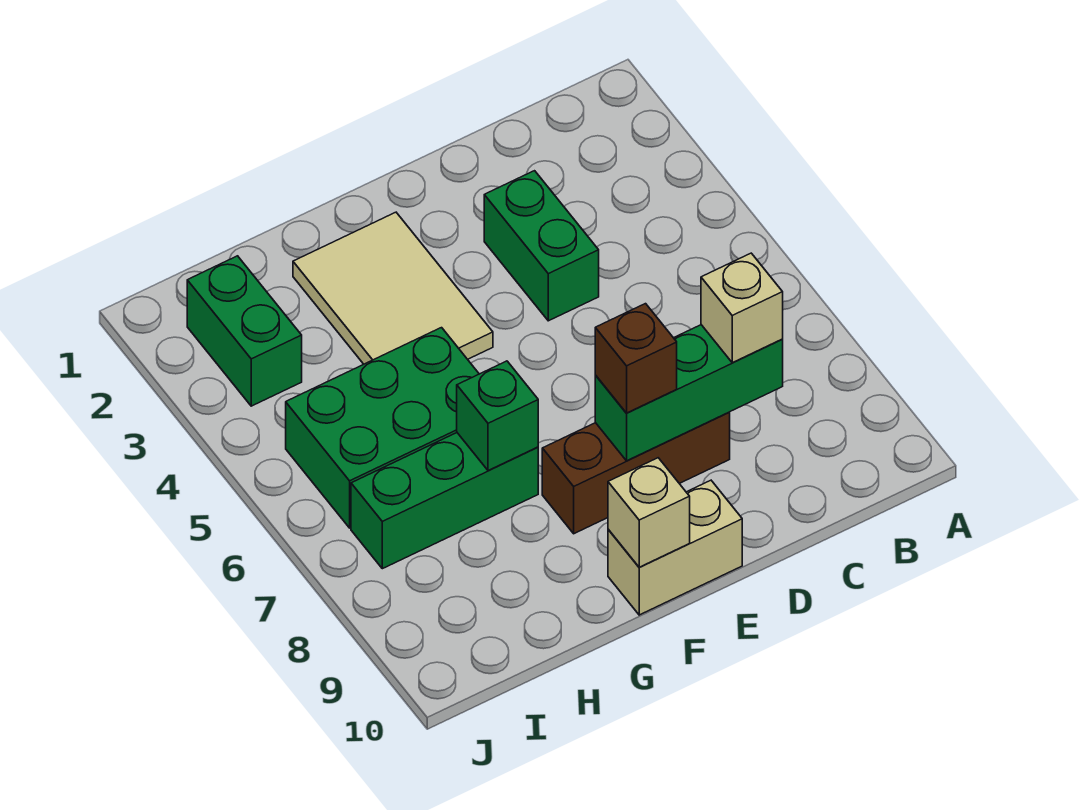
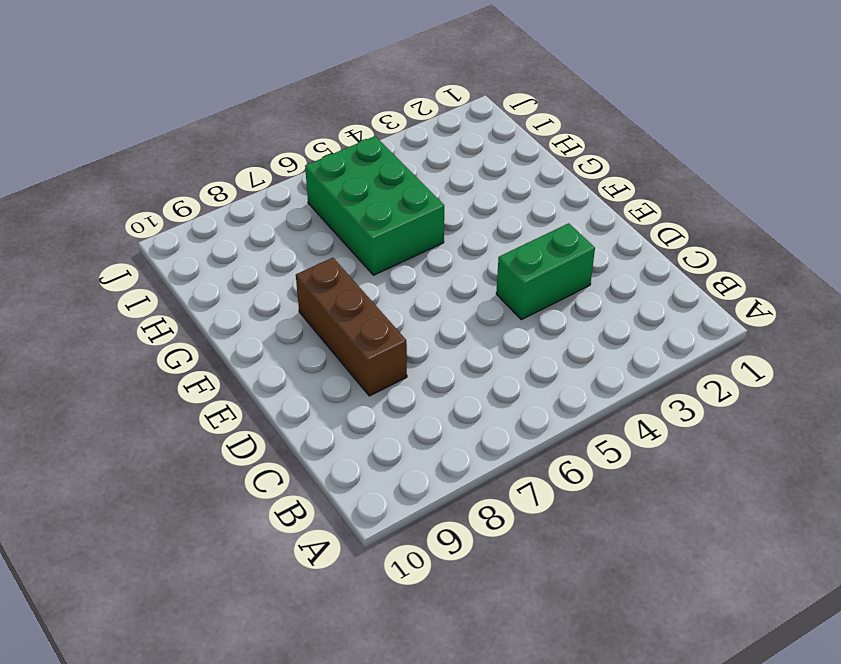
none -> tan 1x2 brick [608,480,742,615]
none -> tan 2x3 tile [293,212,493,364]
none -> green 1x3 brick [351,433,538,569]

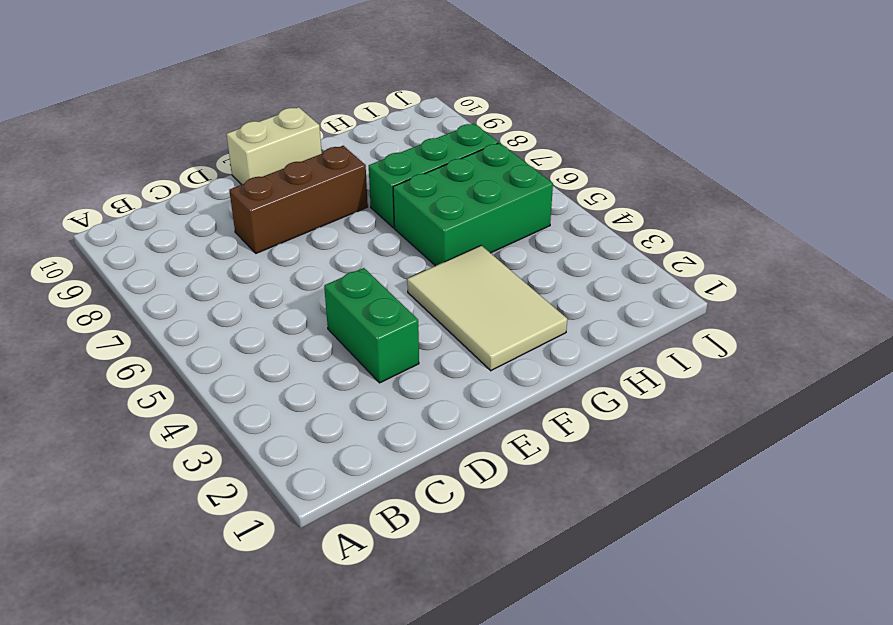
none -> green 1x2 brick [187,256,302,406]
none -> green 1x3 brick [595,325,783,461]
none -> tan 1x1 brick [608,458,690,567]

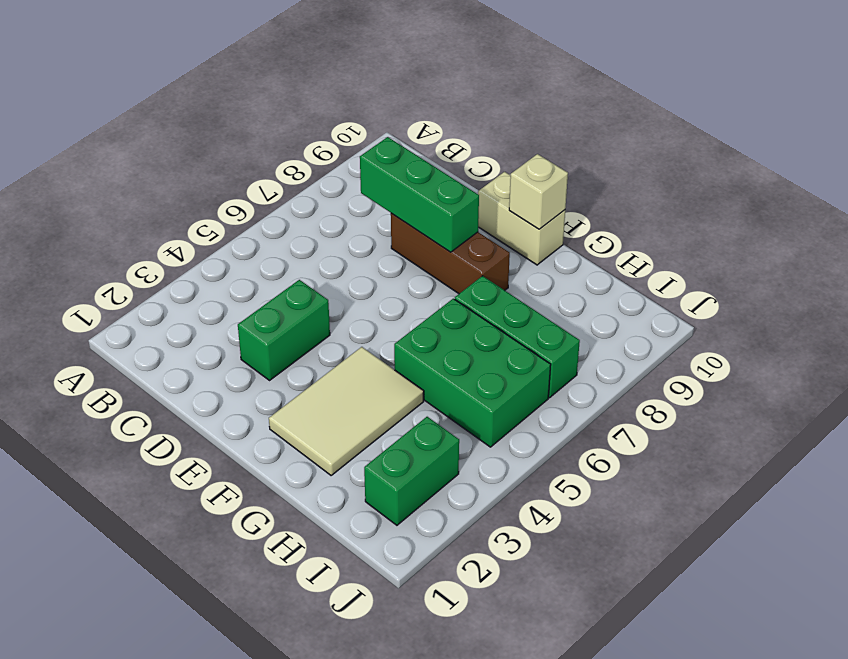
none -> green 1x1 brick [457,361,538,471]
none -> tan 1x1 brick [701,253,783,363]
none -> brown 1x1 brick [595,304,677,413]

